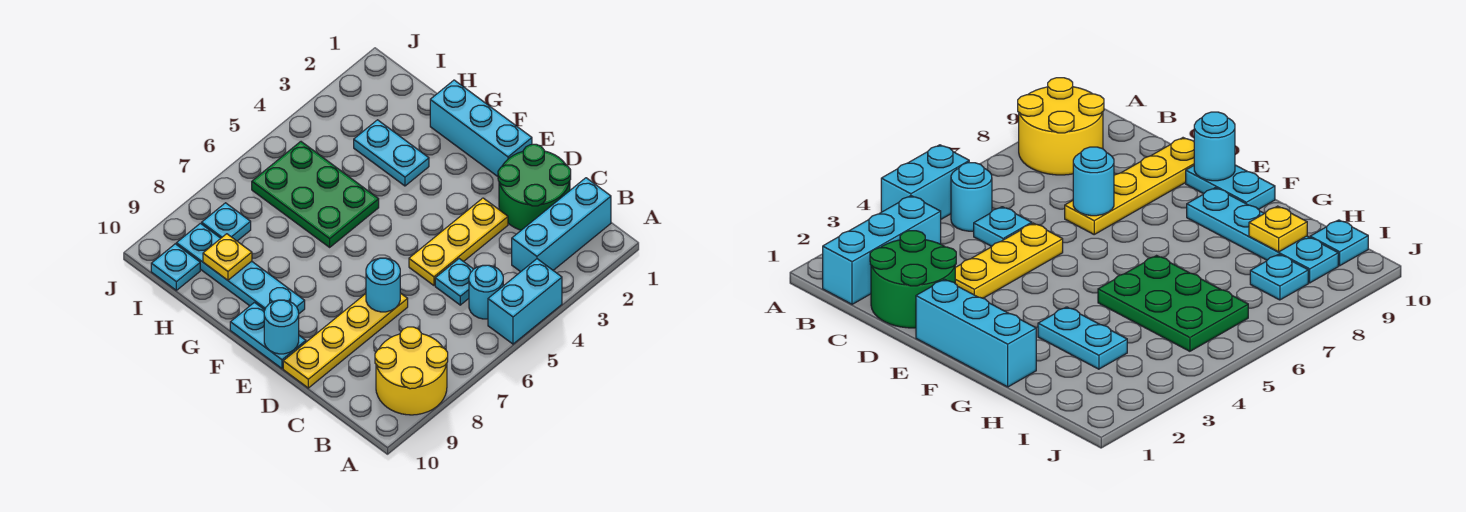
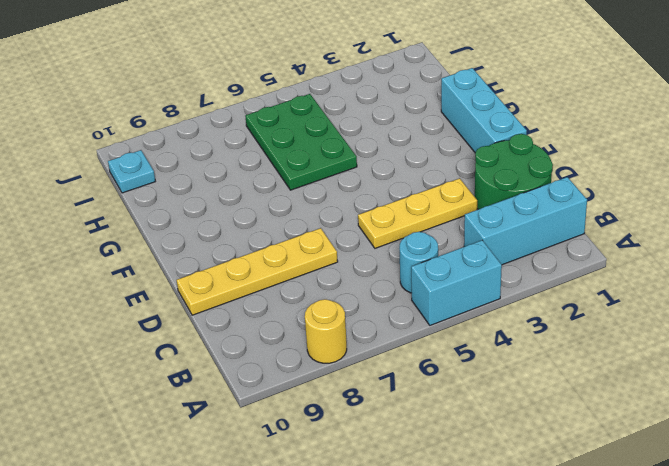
yellow 1x1 round brick [305,299,347,363] -> yellow 2x2 round brick [375,327,448,415]
none -> cyan 1x1 plate [435,259,473,305]
none -> cyan 1x2 plate [230,302,306,368]
none -> cyan 1x4 plate [176,223,305,313]

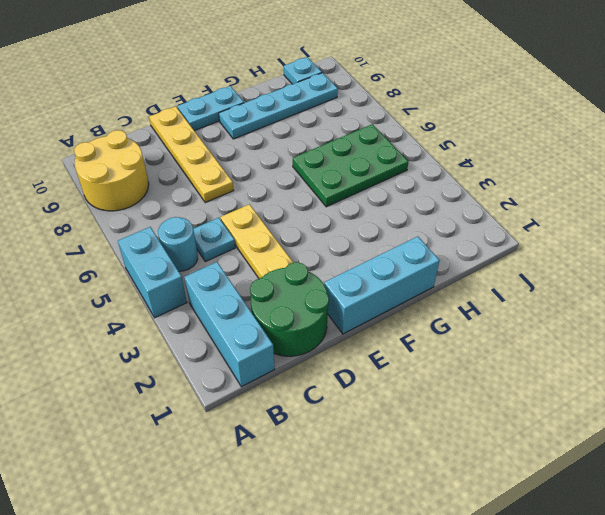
none -> cyan 1x2 plate [354,120,429,186]
none -> cyan 1x1 plate [202,203,251,241]
none -> cyan 1x1 round brick [366,258,400,312]

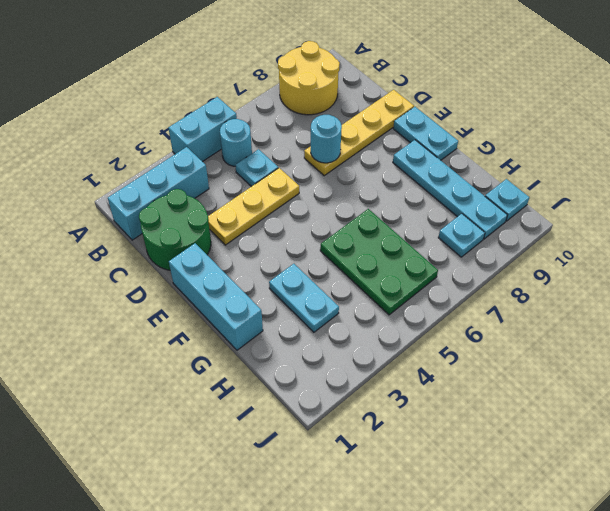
none -> cyan 1x1 round brick [264,300,299,354]
none -> yellow 1x1 plate [203,234,252,280]

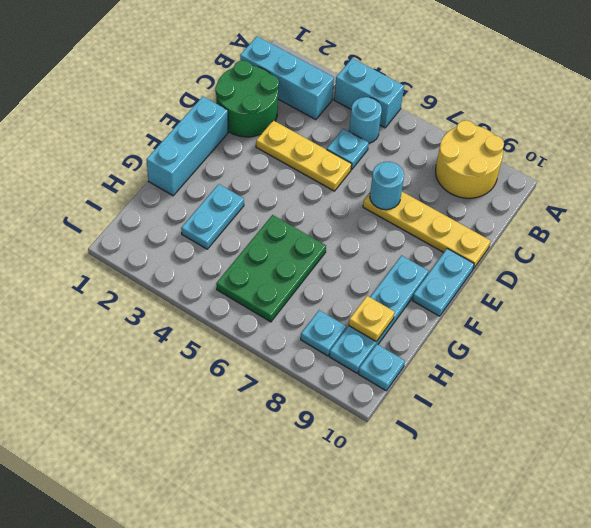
none -> cyan 1x1 round brick [264,300,299,354]

